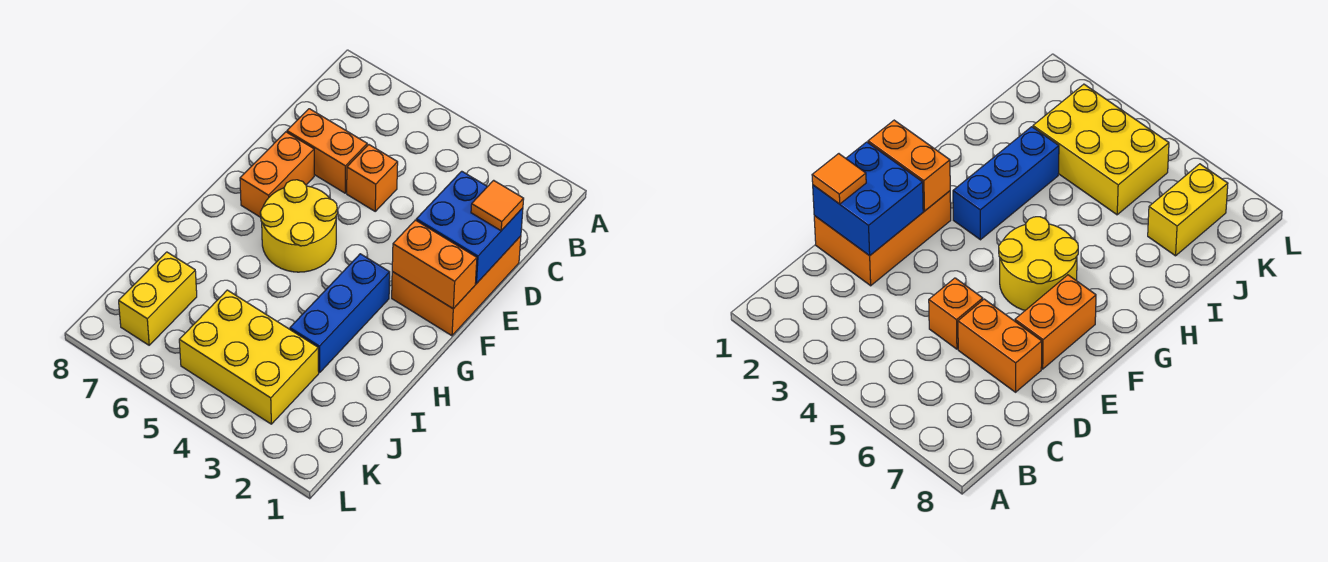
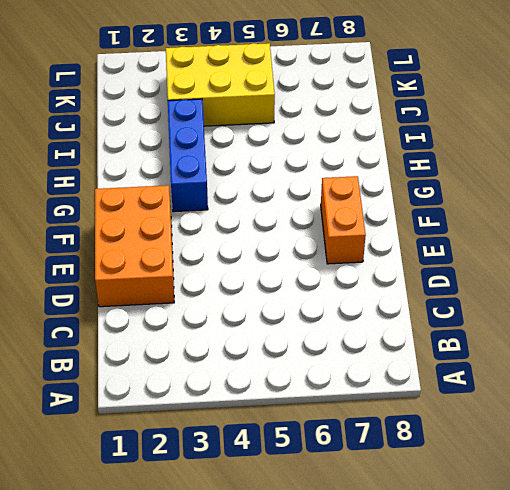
none -> orange 1x1 brick [347,145,398,211]
none -> orange 1x2 brick [287,109,367,193]

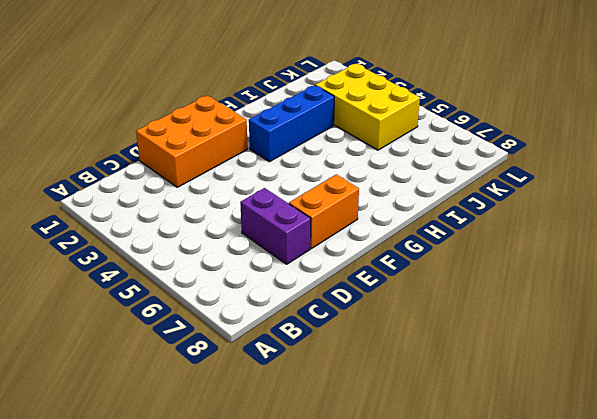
purple 1x2 brick [240,188,311,264] -> orange 1x2 brick [287,109,367,193]
none -> orange 1x1 brick [347,145,398,211]
none -> yellow 2x2 round brick [260,180,337,272]

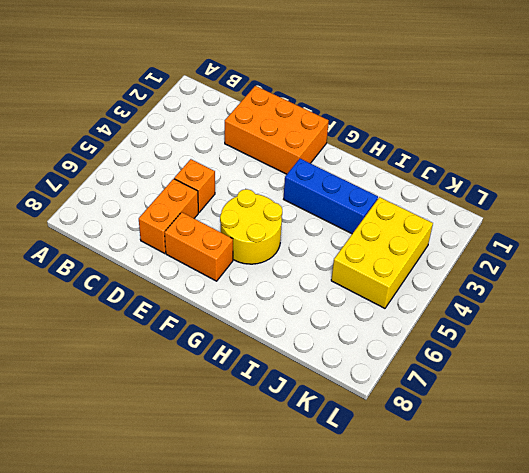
none -> yellow 1x2 brick [119,252,197,345]
none -> blue 2x2 brick [416,171,523,283]

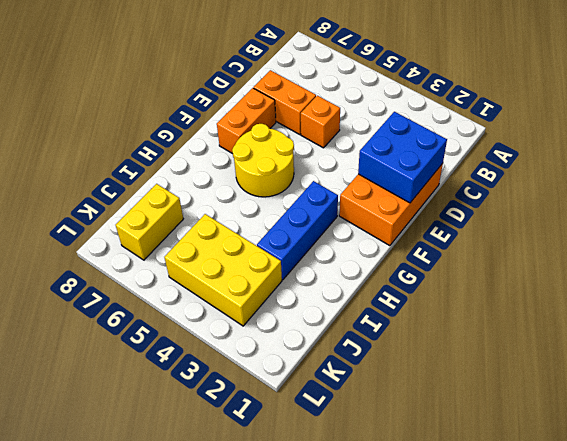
none -> orange 1x2 brick [392,220,477,309]
none -> orange 1x1 tile [471,180,524,231]

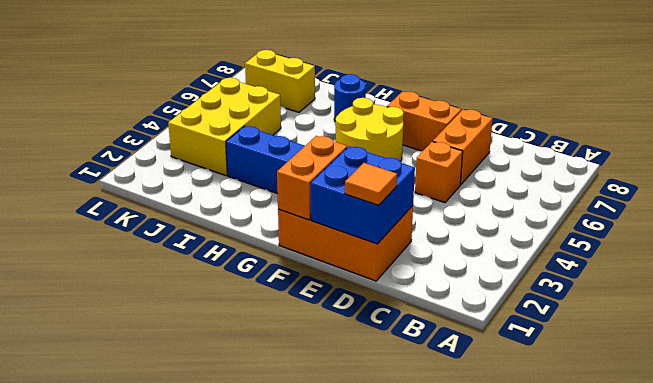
blue 1x1 round brick [334,74,366,120] -> none

